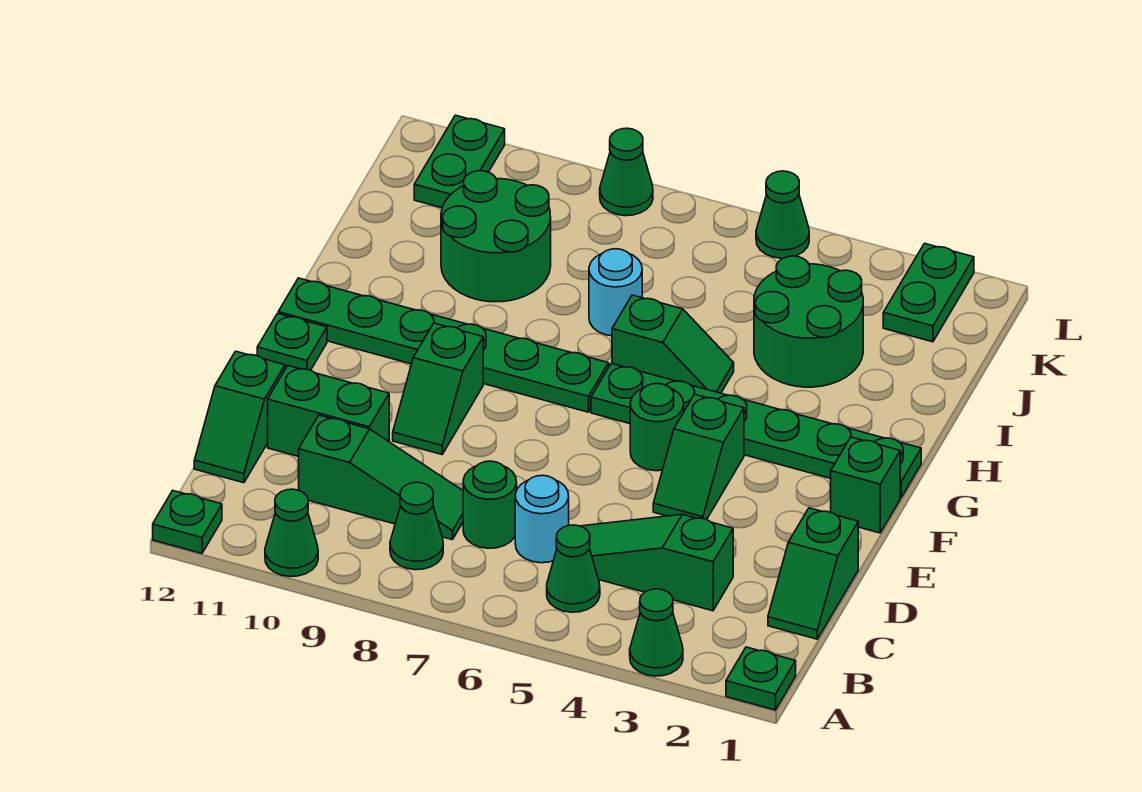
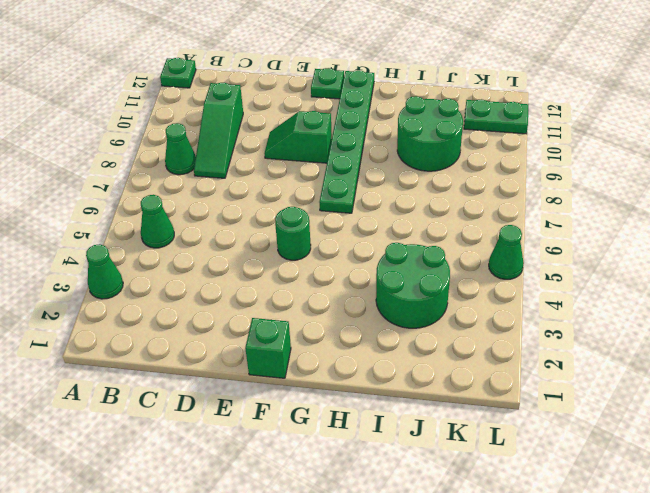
none -> green 1x1 plate [726,647,796,710]
none -> green 1x1 cone [265,489,318,577]
none -> green 1x2 slope [768,508,858,639]

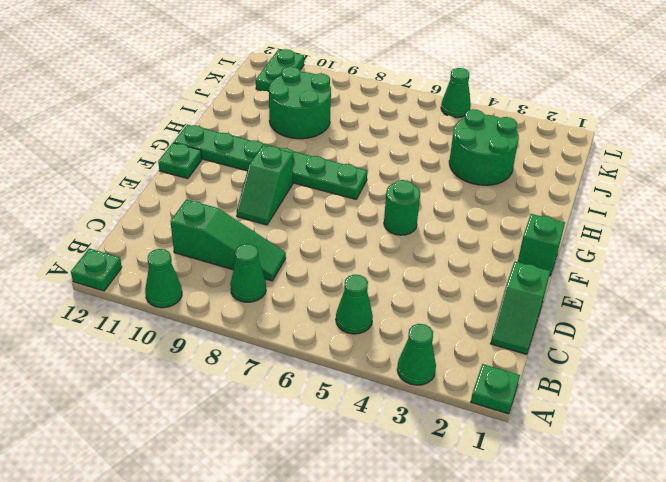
none -> green 1x3 slope [581,514,733,611]
none -> cyan 1x1 round brick [515,475,569,563]
none -> green 1x1 round brick [463,461,517,548]

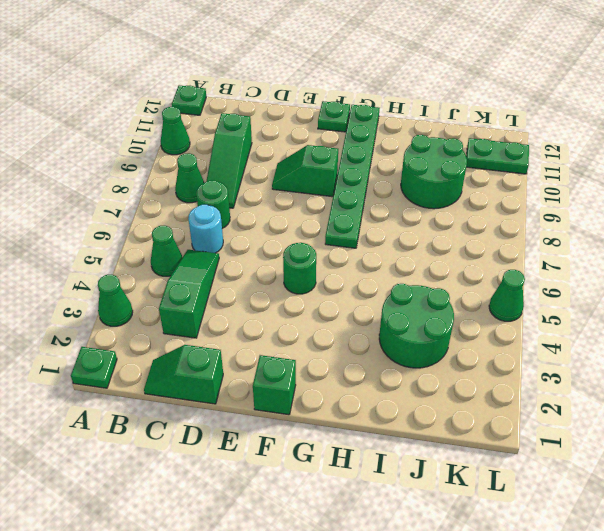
none -> green 1x2 slope [194,351,285,483]
none -> green 1x2 brick [268,366,389,457]
none -> green 1x2 slope [653,394,744,520]

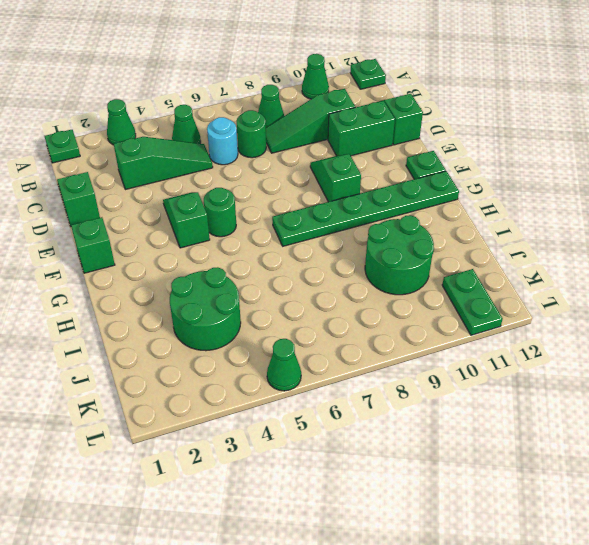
none -> green 1x6 plate [591,364,921,498]
none -> green 1x2 slope [612,295,734,393]
none -> cyan 1x1 round brick [589,249,642,336]

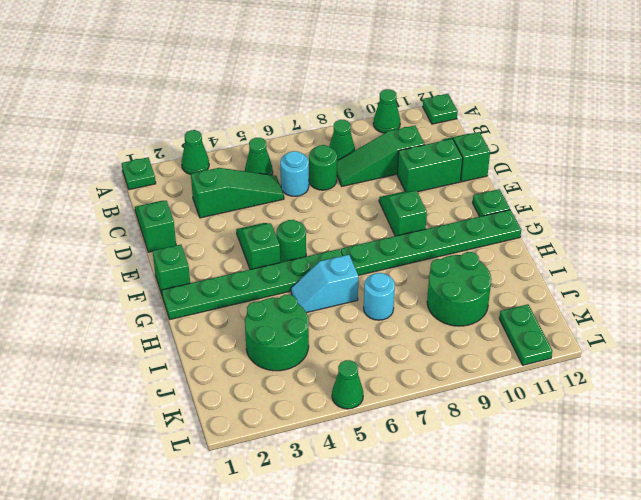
cyan 1x2 slope [291,255,359,313] -> green 1x2 slope [612,295,734,393]
none -> green 1x2 plate [883,243,974,342]
none -> green 1x1 cone [600,128,653,216]

